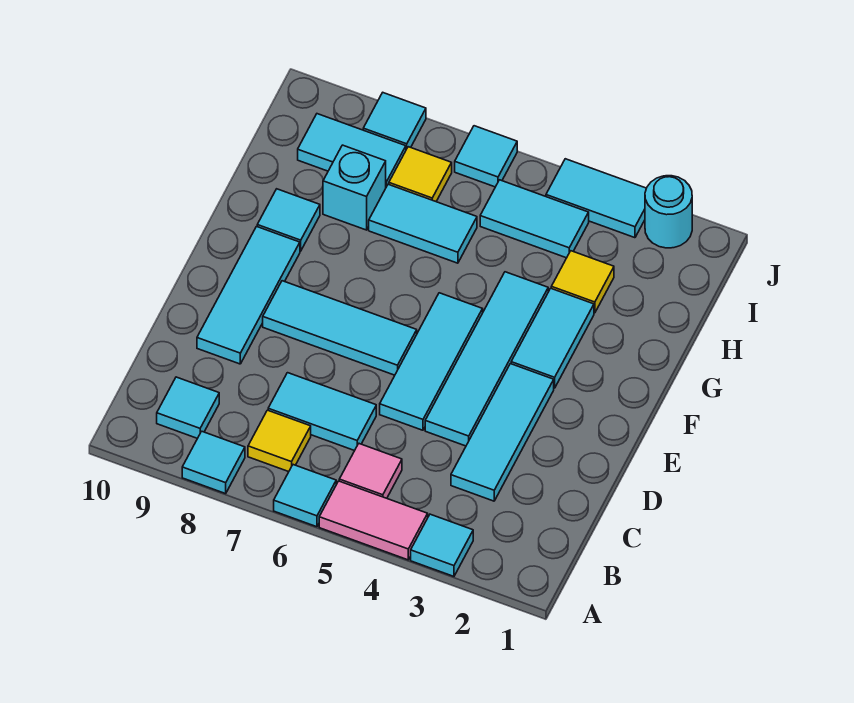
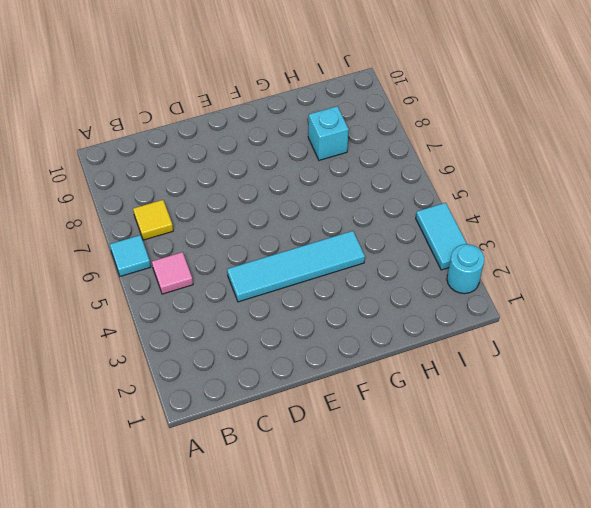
none -> cyan 1x1 tile [411,514,473,576]
none -> pink 1x2 tile [319,481,428,560]
none -> cyan 1x1 tile [182,431,245,494]

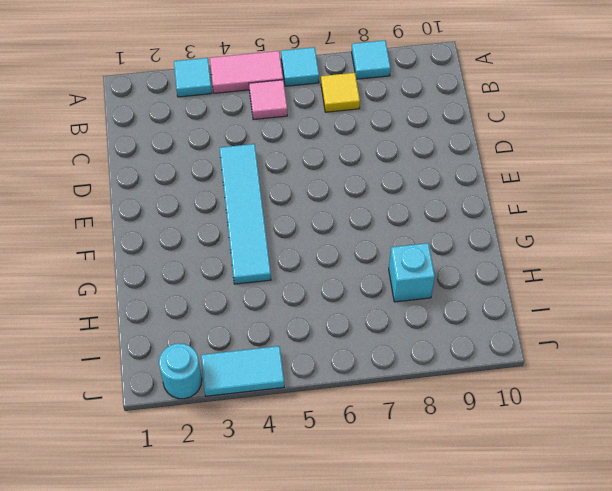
none -> cyan 1x1 tile [157,377,219,438]
none -> cyan 1x3 tile [451,364,554,501]
none -> cyan 1x2 tile [268,373,376,451]

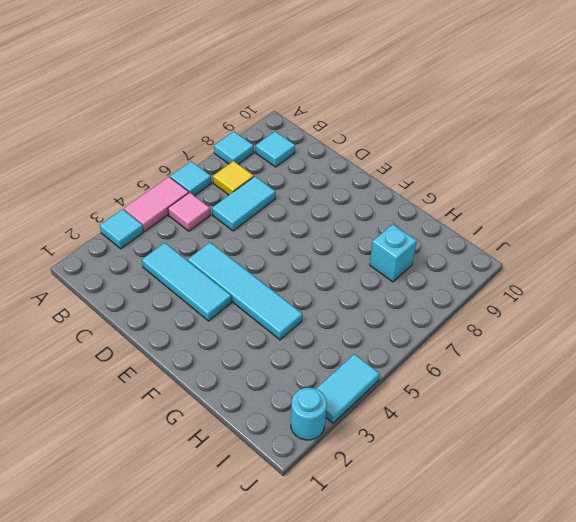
none -> cyan 1x3 tile [380,293,483,430]
none -> cyan 1x3 tile [197,227,300,364]
none -> cyan 1x3 tile [263,281,417,375]

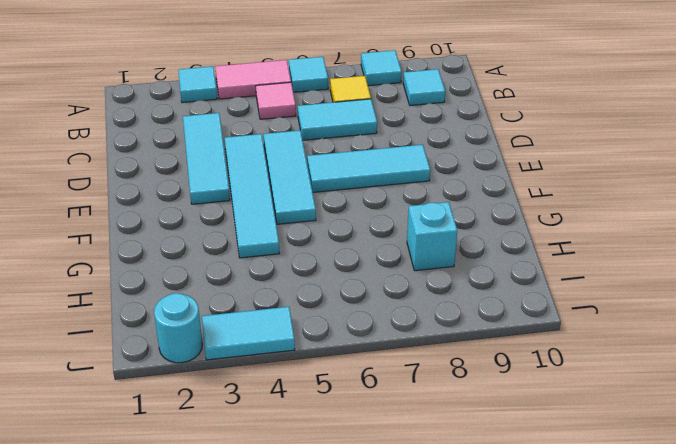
none -> cyan 1x3 tile [197,227,300,364]
none -> cyan 1x2 tile [511,288,594,388]
none -> cyan 1x1 tile [257,189,320,251]

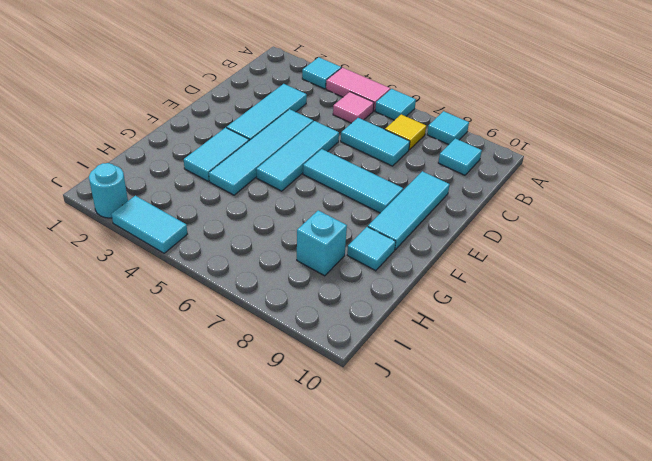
none -> yellow 1x1 tile [551,251,614,313]
none -> cyan 1x2 tile [369,184,477,263]
none -> cyan 1x2 tile [480,180,589,258]

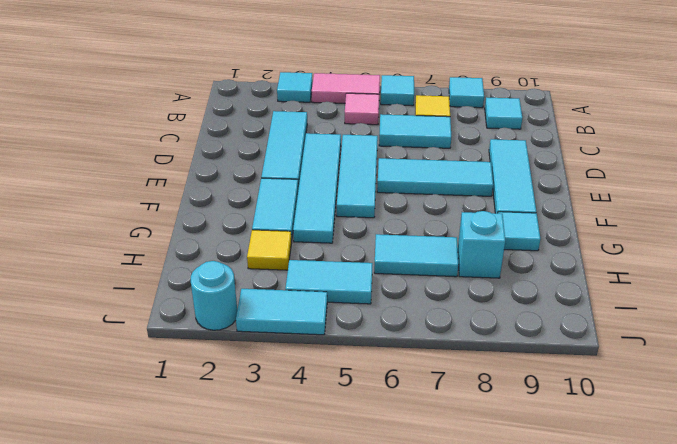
none -> yellow 1x1 tile [389,147,452,201]
none -> cyan 1x2 tile [298,114,406,187]
none -> cyan 1x1 tile [455,126,517,187]

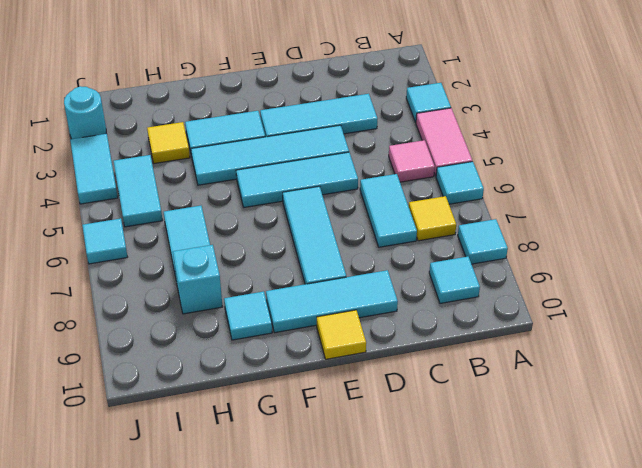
yellow 1x1 tile [317,310,366,359] -> yellow 1x1 tile moved to [389,147,452,201]
none -> cyan 1x2 tile [298,114,406,187]
none -> cyan 1x1 tile [363,93,426,149]

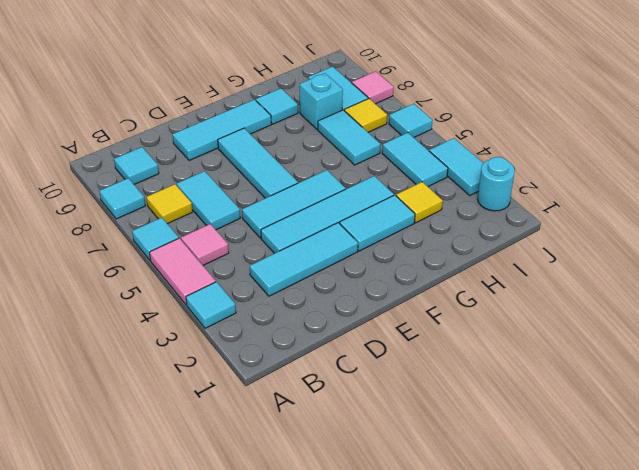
pink 1x1 tile [352,71,394,104] -> cyan 1x1 tile [363,93,426,149]

